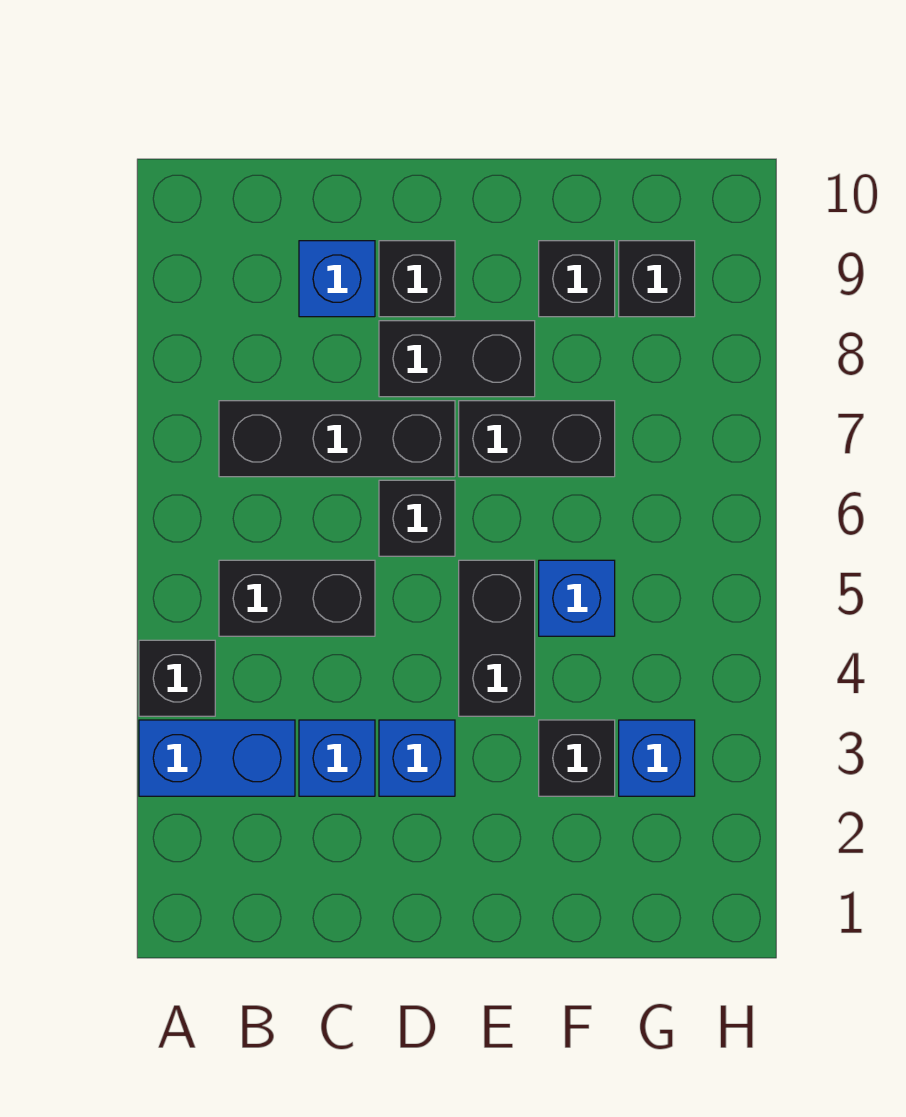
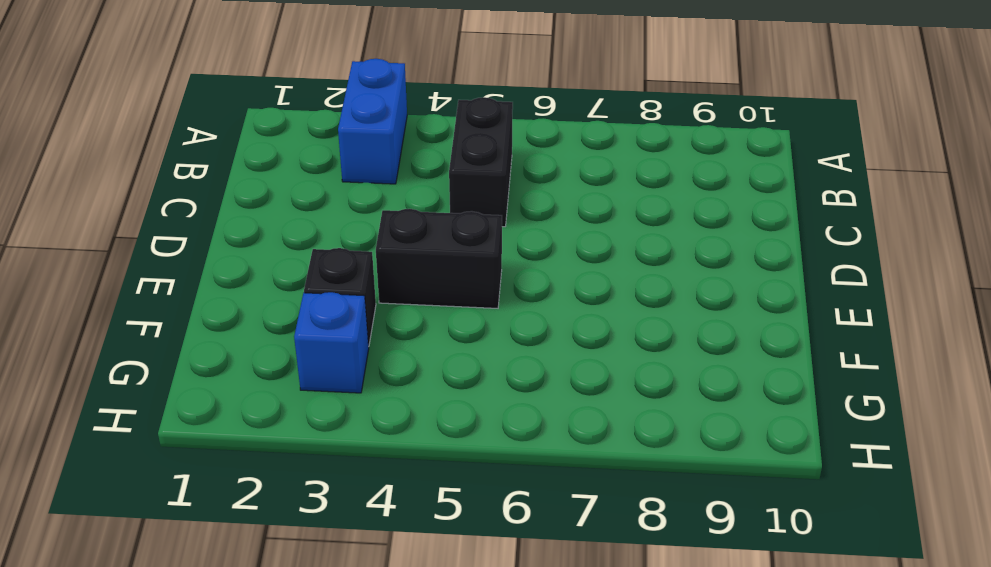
none -> black 1x1 brick [139,640,215,716]
none -> black 1x3 brick [219,401,455,477]
none -> blue 1x1 brick [299,720,375,796]

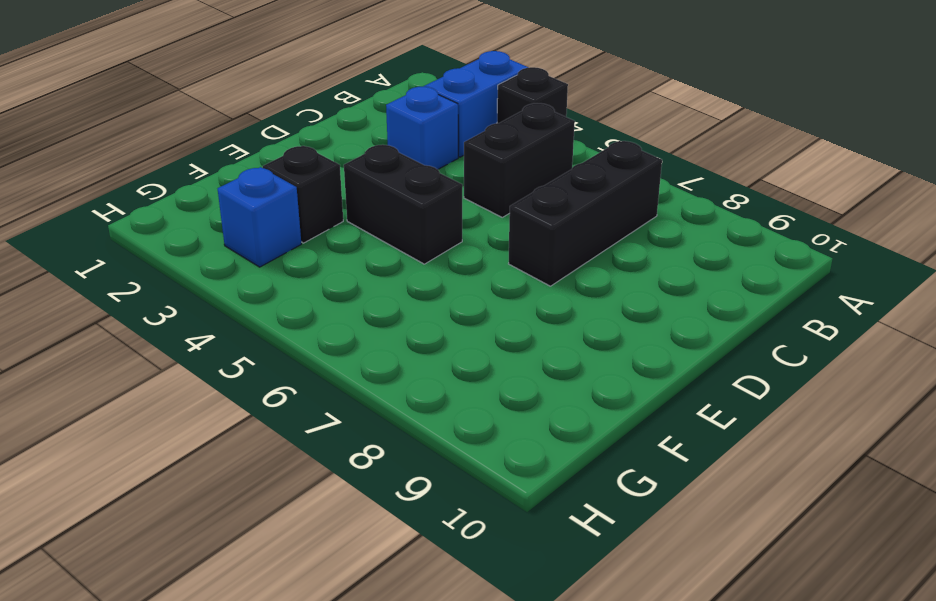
none -> blue 1x1 brick [299,241,375,317]
none -> blue 1x1 brick [379,720,455,796]
none -> black 1x1 brick [379,480,455,556]

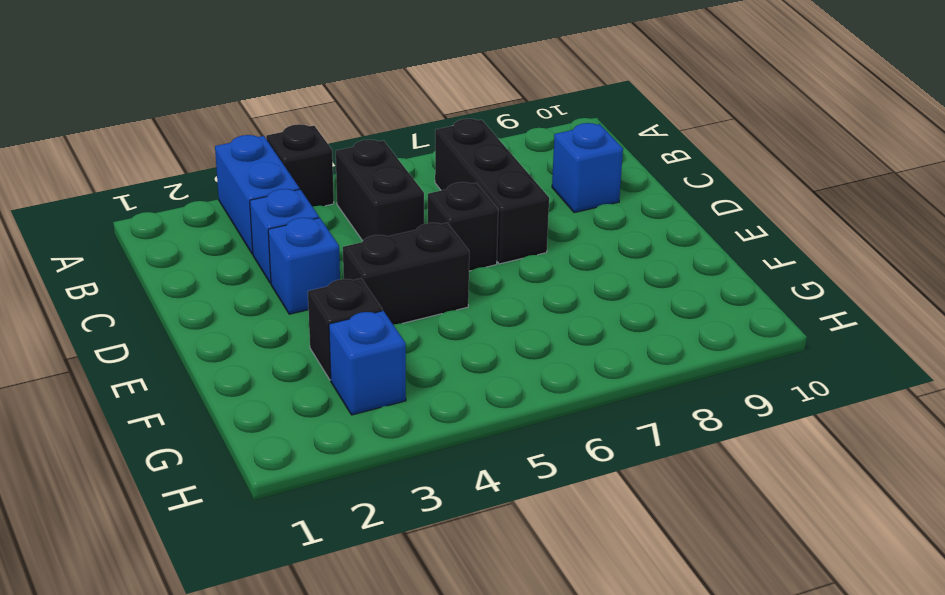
none -> black 1x2 brick [379,321,535,397]
none -> black 1x1 brick [379,241,455,317]
none -> black 1x2 brick [459,401,615,477]

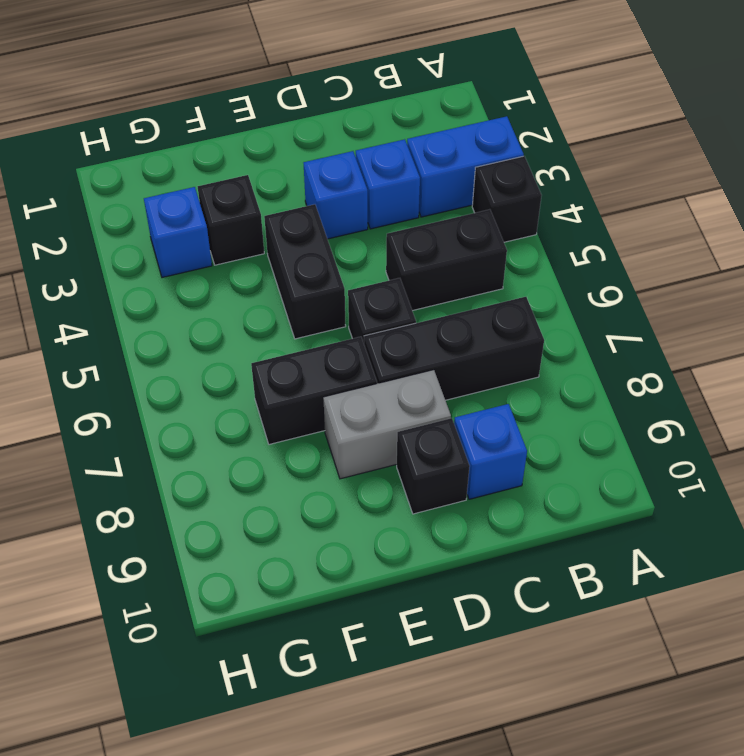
grey 1x2 brick [323,370,451,479] -> black 1x2 brick [379,321,535,397]
none -> blue 1x1 brick [539,560,615,636]
none -> black 1x1 brick [539,241,615,317]
none -> black 1x1 brick [619,241,695,317]

